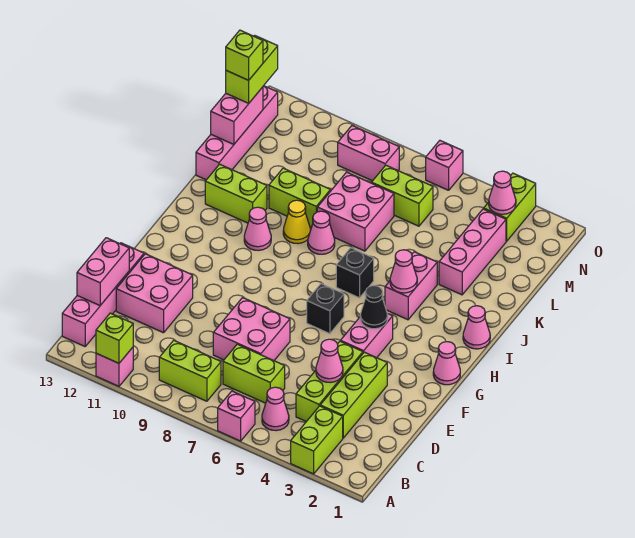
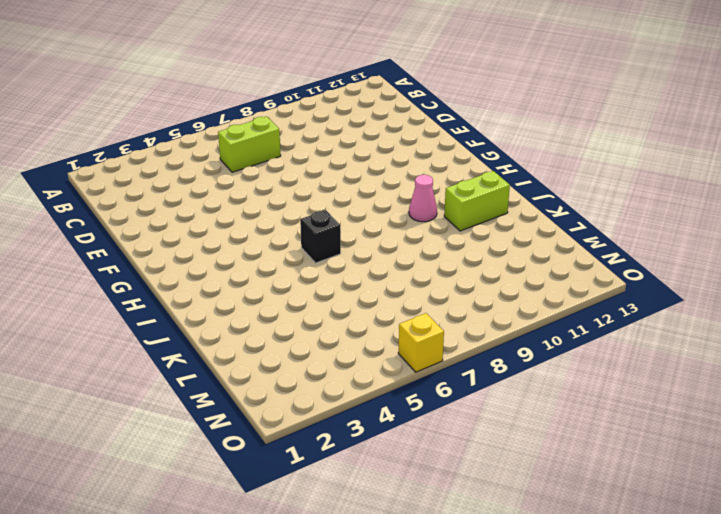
yellow 1x1 brick [398,313,444,372] -> pink 1x1 brick [426,141,463,190]
none -> lime 1x2 brick [291,406,343,474]
none -> pink 1x1 brick [218,391,255,441]
none -> pink 1x1 brick [96,347,133,386]
none -> pink 1x1 cone [262,387,289,431]

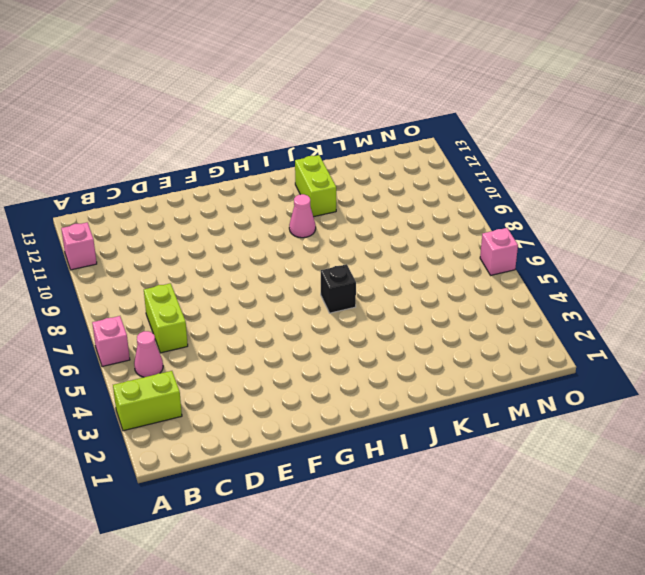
none -> lime 1x2 brick [159,340,221,401]
none -> pink 1x4 brick [62,243,144,346]
none -> lime 1x3 brick [320,352,387,438]
none -> lime 1x3 brick [296,341,363,422]

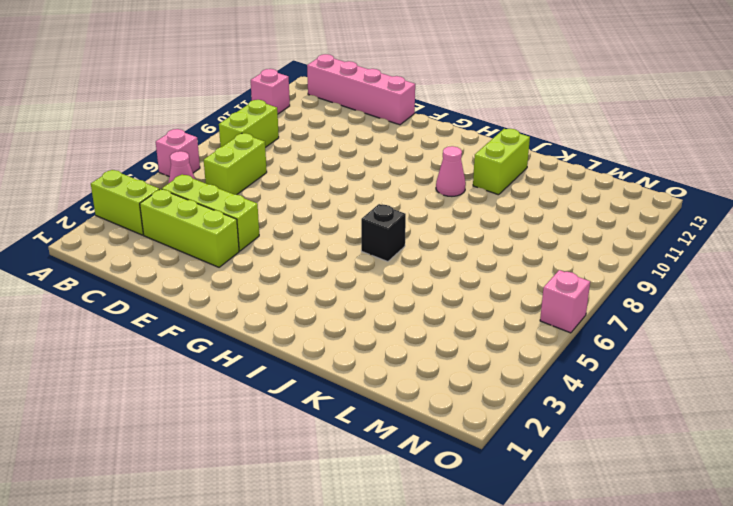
none -> pink 2x2 brick [213,298,290,361]
none -> pink 2x2 brick [116,254,193,333]
none -> pink 1x2 brick [341,313,393,358]
none -> pink 1x1 cone [433,342,460,385]

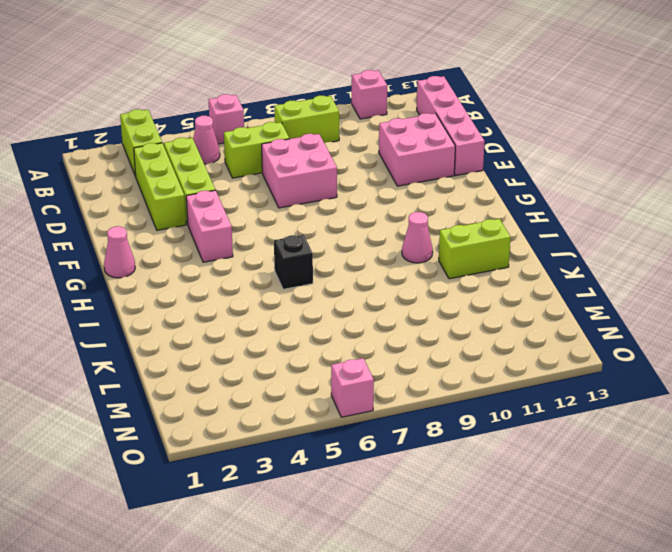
none -> black 1x1 brick [307,284,344,334]
none -> pink 1x1 cone [463,306,490,349]
none -> pink 1x2 brick [385,252,437,320]
none -> pink 1x1 cone [308,211,335,254]

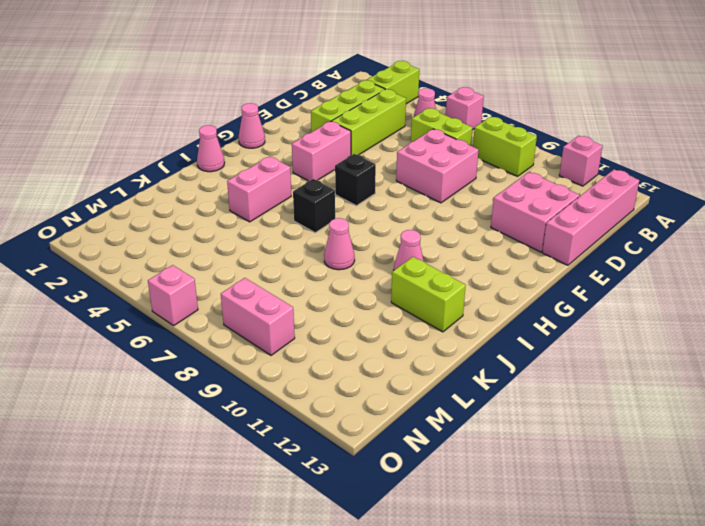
none -> yellow 1x1 cone [283,200,310,244]
none -> pink 1x3 brick [439,209,506,295]
none -> pink 2x2 brick [317,172,394,251]
none -> lime 1x2 brick [269,168,330,227]

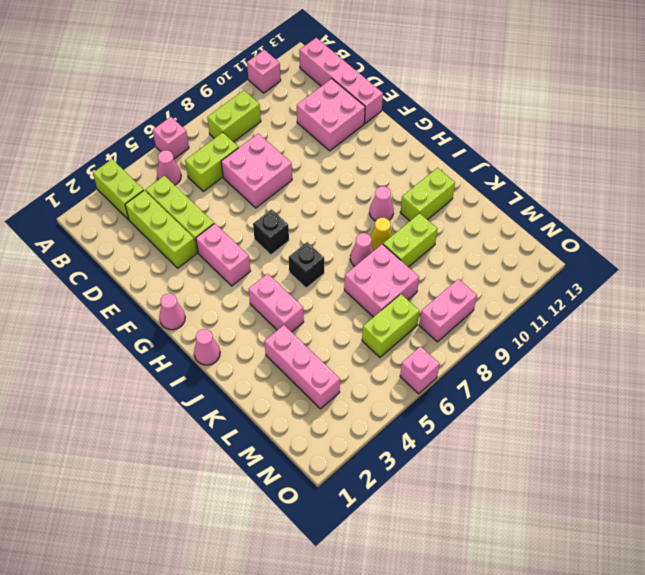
none -> pink 1x4 brick [196,86,278,180]
none -> lime 1x2 brick [484,173,536,241]
none -> lime 1x1 brick [96,313,133,363]
none -> pink 1x2 brick [77,238,129,305]

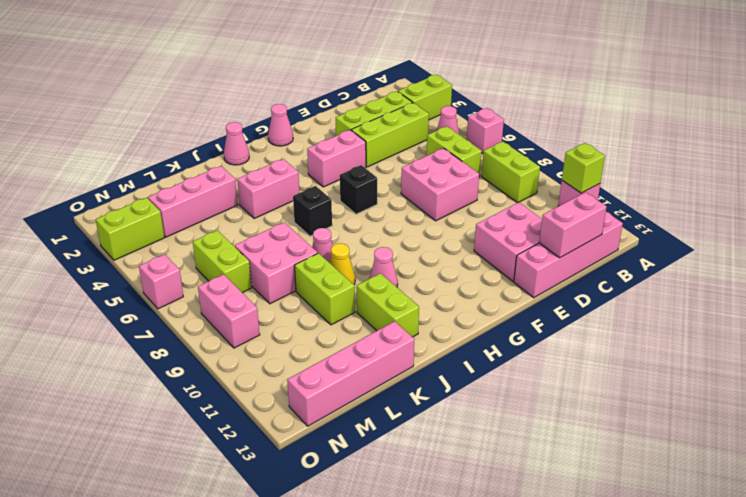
none -> pink 1x1 cone [316,339,343,383]
none -> black 1x1 cone [360,286,388,329]
none -> pink 1x1 cone [390,250,417,293]
none -> pink 1x2 brick [211,87,263,144]

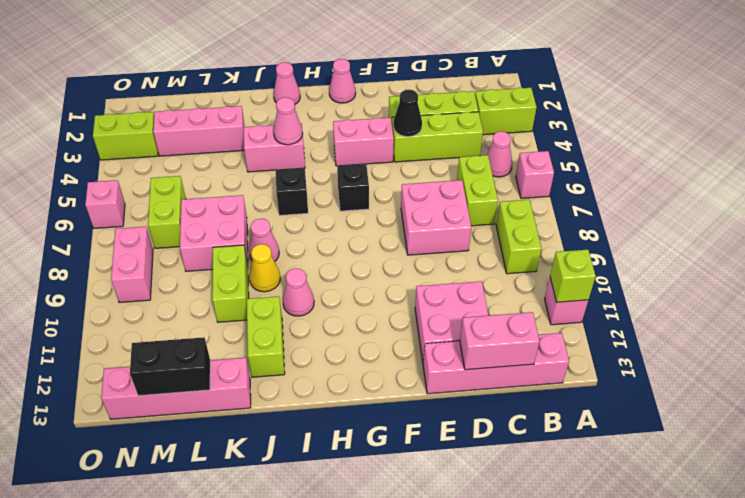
black 1x1 cone [394,90,422,137] -> black 1x1 cone moved to [360,286,388,329]
black 1x2 brick [130,337,210,396] -> pink 1x2 brick [211,87,263,144]
none -> pink 1x1 cone [316,339,343,383]
none -> pink 1x1 cone [489,171,516,214]
none -> lime 1x2 brick [226,35,278,103]
none -> lime 1x1 brick [226,30,263,80]

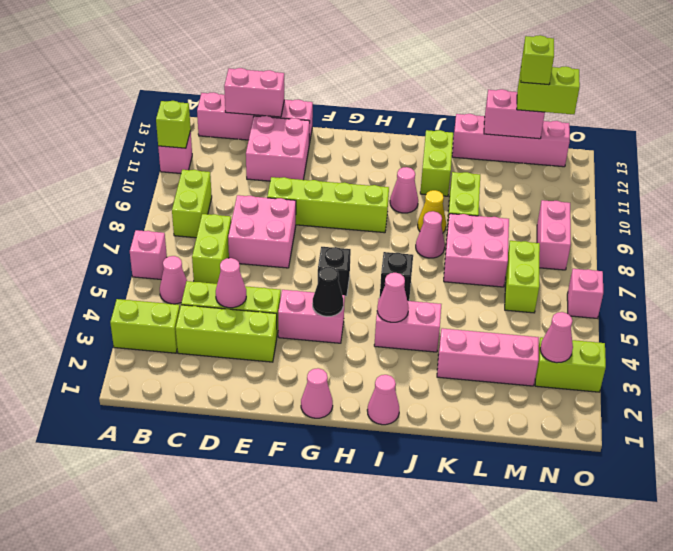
lime 1x4 brick [267,177,389,233] -> none

